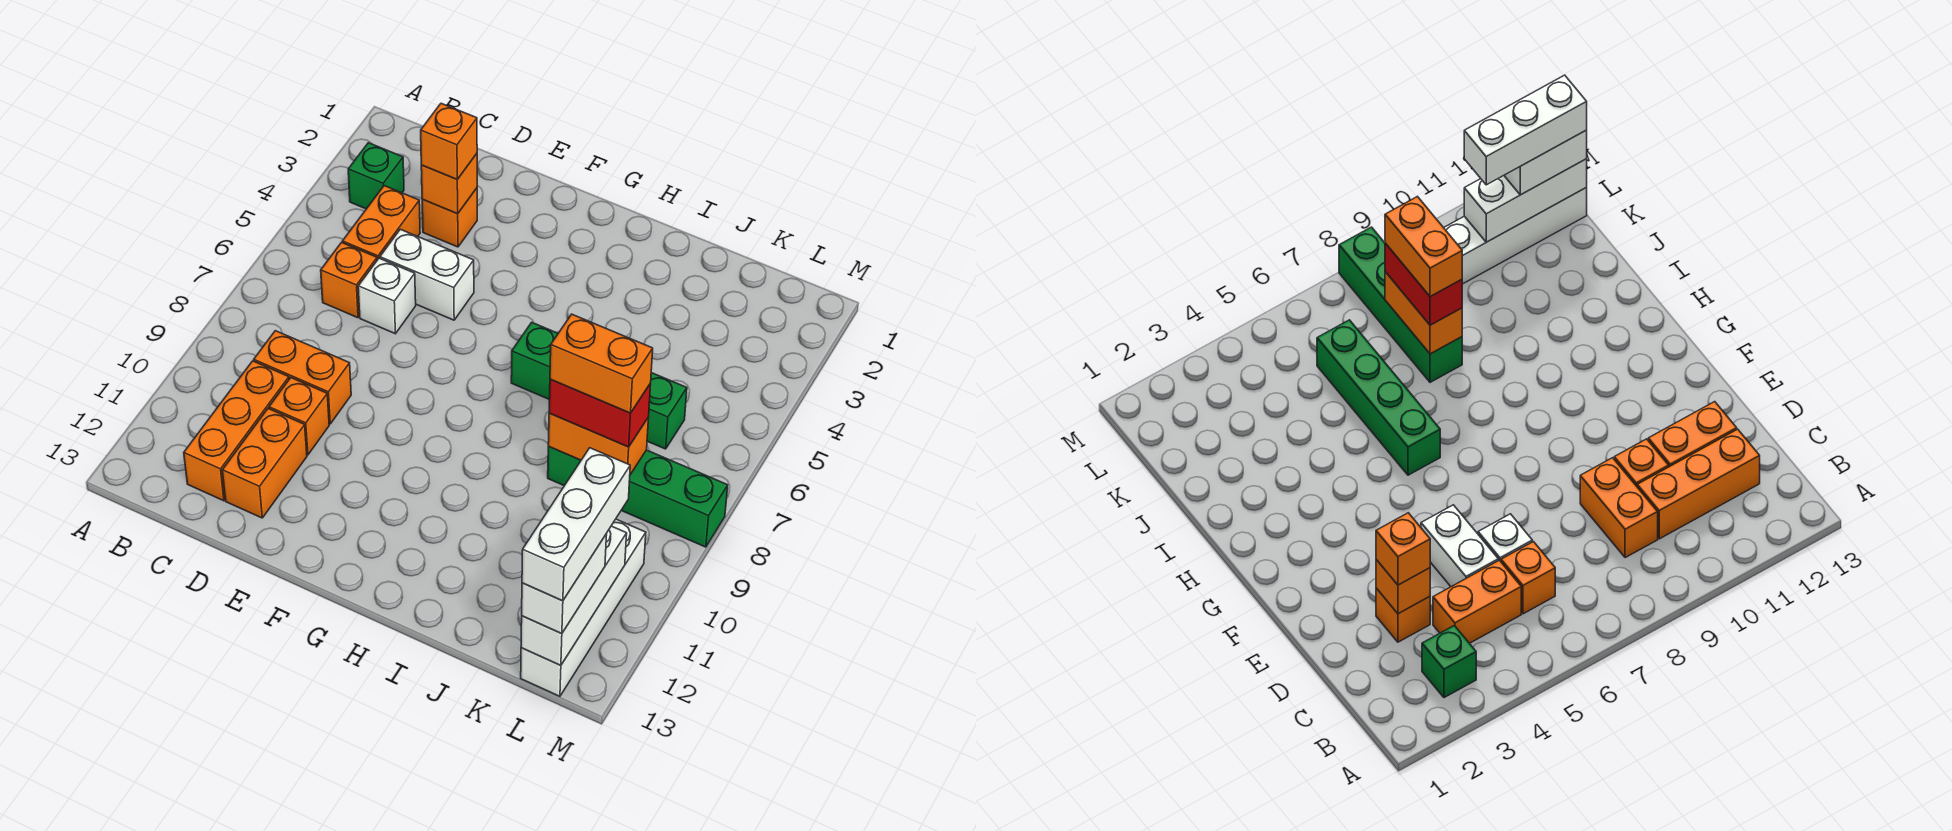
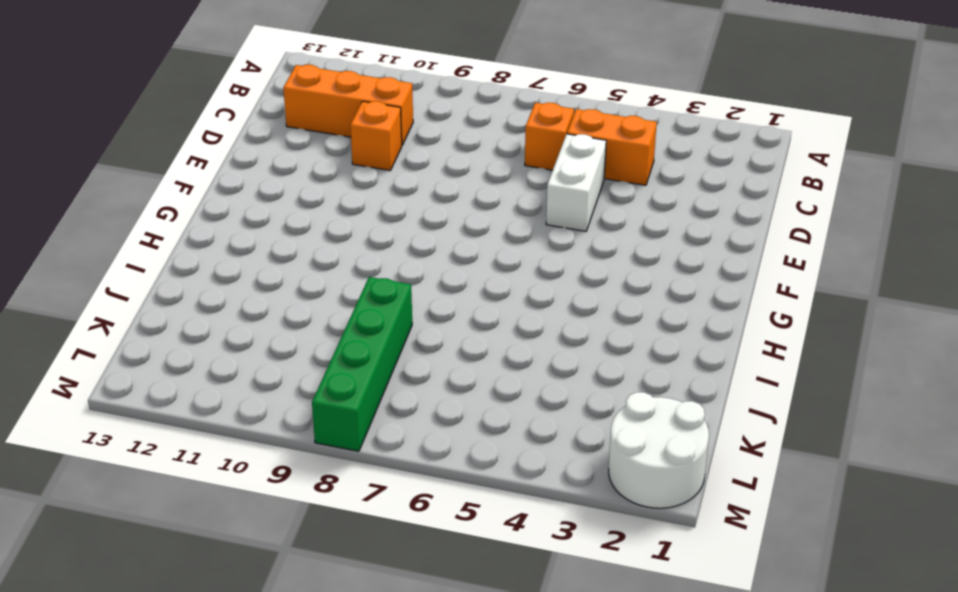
white 2x2 round brick [609,392,709,508] -> none
none -> green 1x1 brick [348,143,404,209]
none -> orange 1x2 brick [254,331,351,424]
none -> orange 1x1 brick [422,188,477,247]

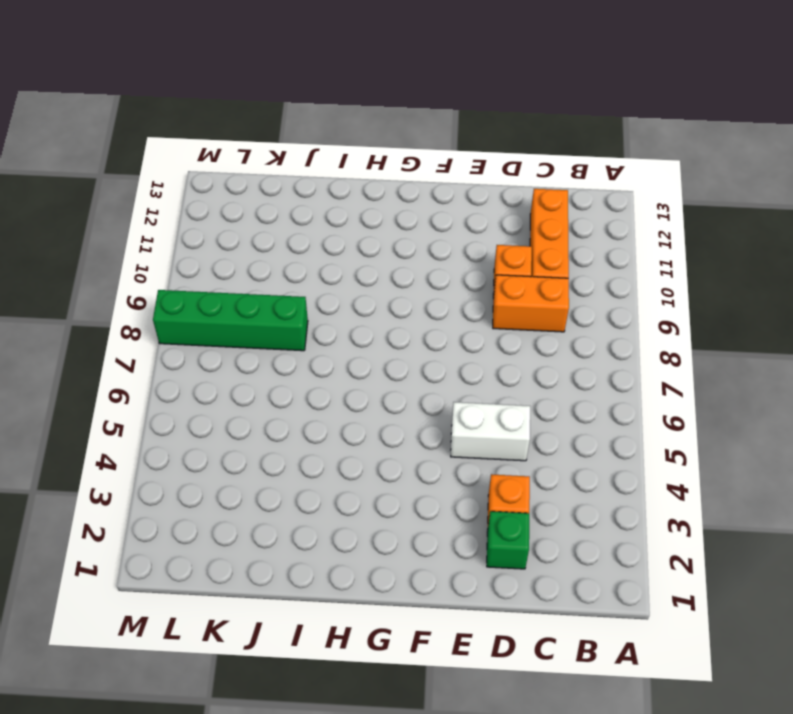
green 1x1 brick [487,511,529,569] -> green 1x1 brick moved to [348,143,404,209]
none -> orange 1x2 brick [342,186,420,260]
none -> orange 1x1 brick [321,243,377,318]
none -> white 1x1 brick [358,258,416,334]

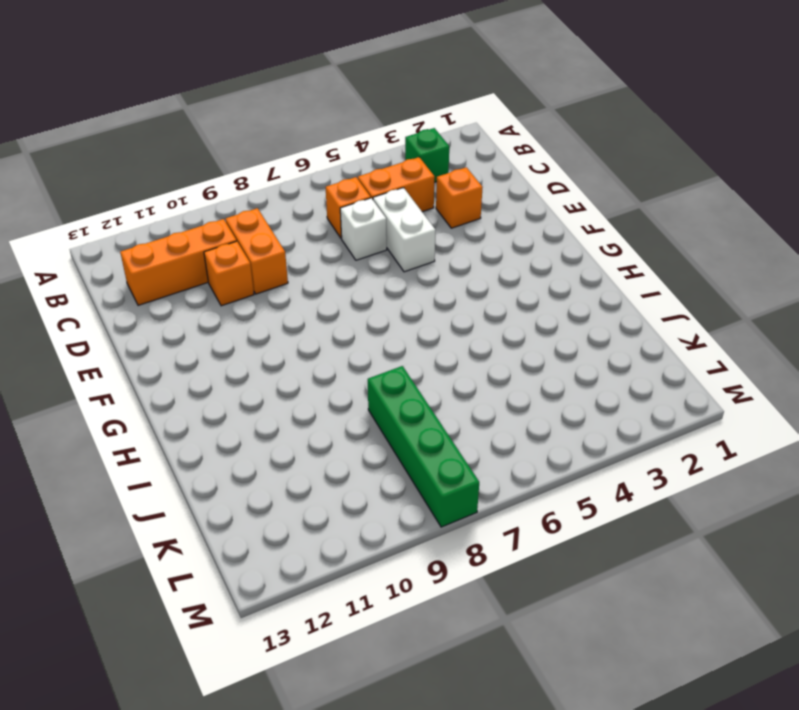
none -> orange 1x2 brick [223,409,307,518]
none -> green 1x4 brick [511,322,687,449]
none -> white 1x4 brick [521,519,646,696]

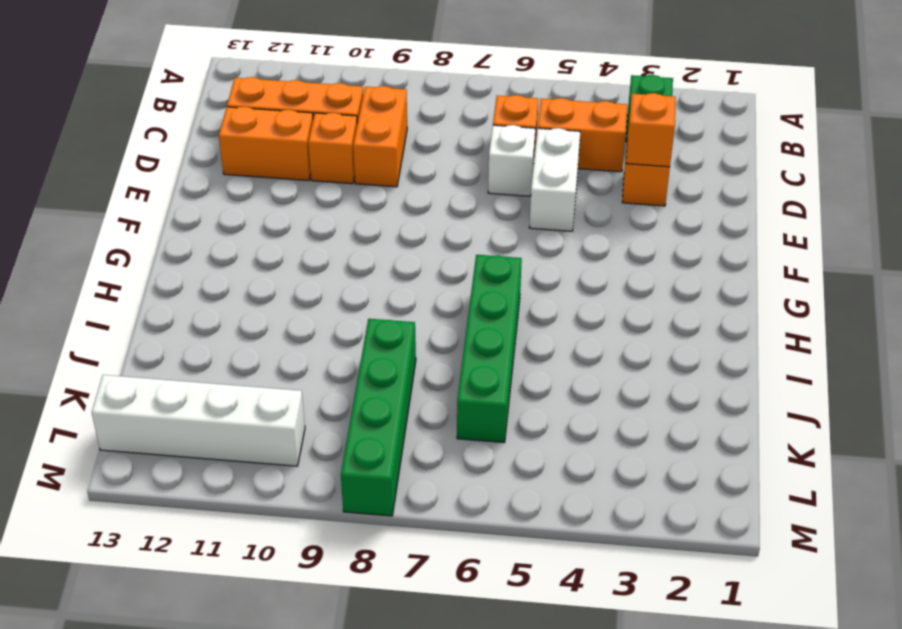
none -> orange 1x2 brick [548,413,649,475]
none -> white 1x3 brick [521,526,627,666]
none -> orange 1x1 brick [421,103,477,179]

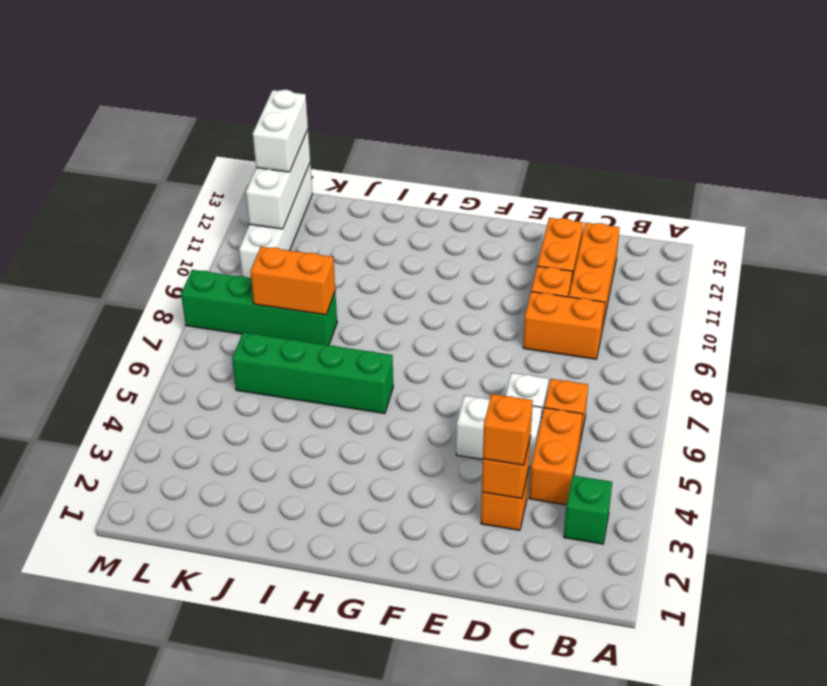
none -> red 1x2 brick [549,379,651,447]
none -> orange 1x2 brick [550,314,653,413]
none -> white 1x3 brick [522,448,630,601]

